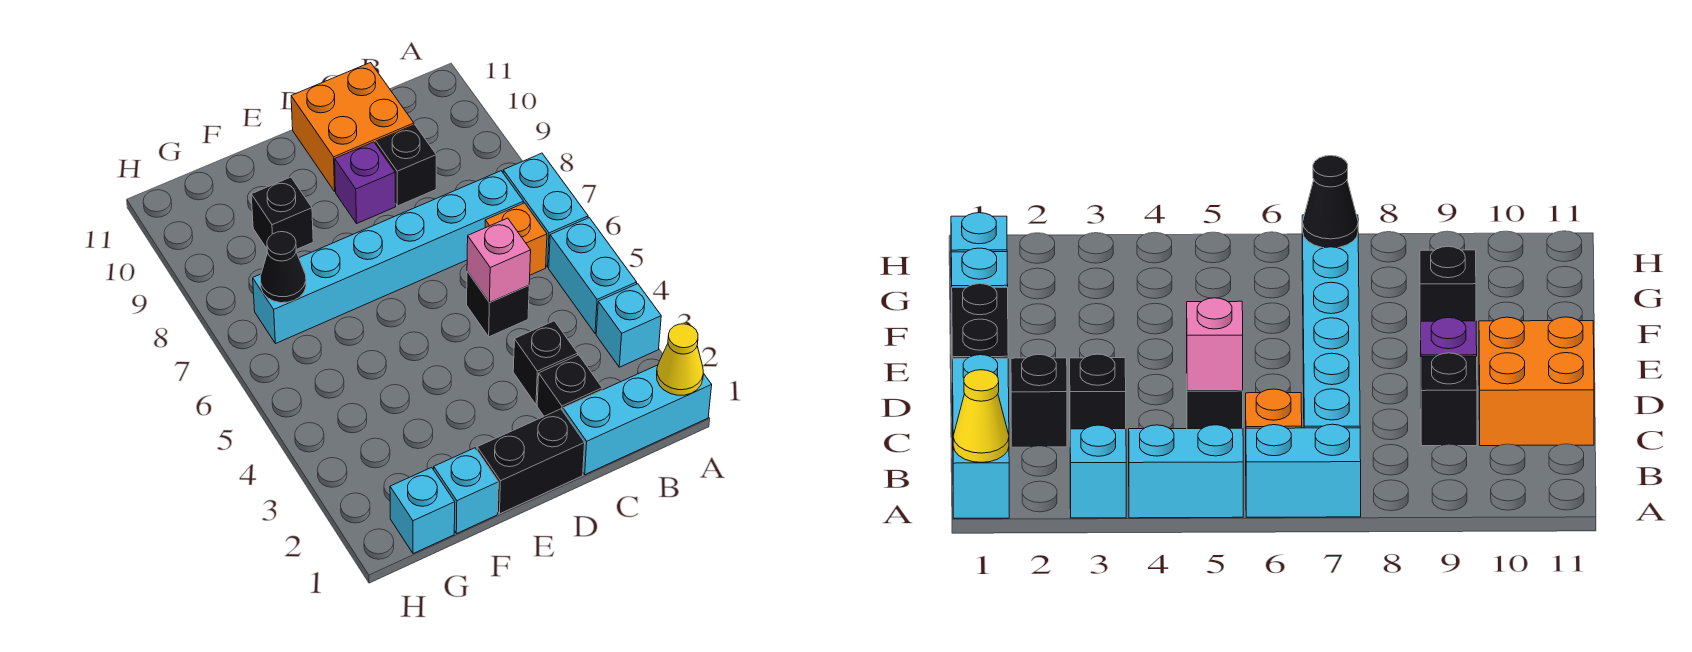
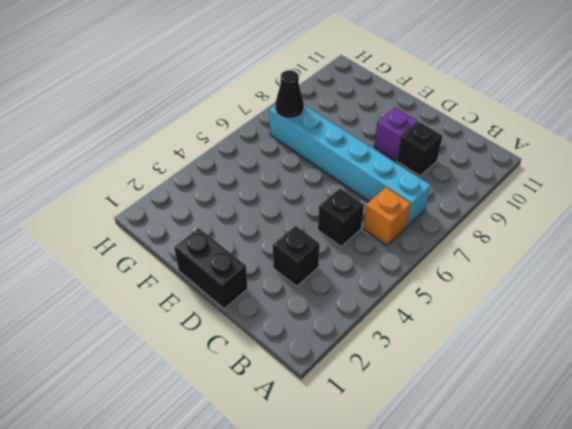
none -> cyan 1x3 brick [563,365,712,475]
none -> cyan 1x1 brick [596,284,661,367]
none -> cyan 1x2 brick [549,218,637,334]

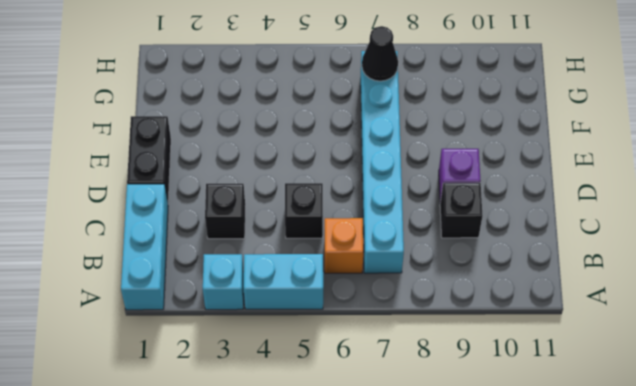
none -> cyan 1x2 brick [503,153,588,267]
none -> black 1x1 brick [537,355,602,416]
none -> orange 2x2 brick [291,63,414,191]

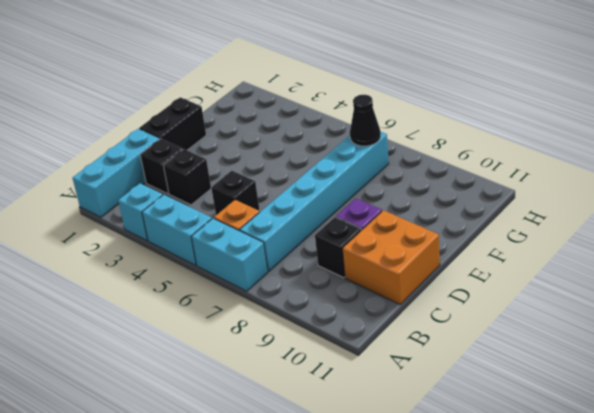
none -> cyan 1x1 brick [434,448,498,534]
none -> black 1x1 brick [251,177,313,249]
none -> cyan 1x1 brick [390,468,455,554]

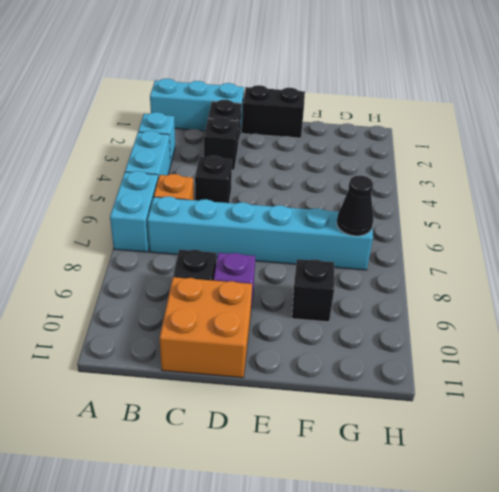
none -> cyan 1x1 brick [434,448,498,534]
none -> cyan 1x1 brick [390,468,455,554]
none -> yellow 1x1 cone [657,324,703,395]

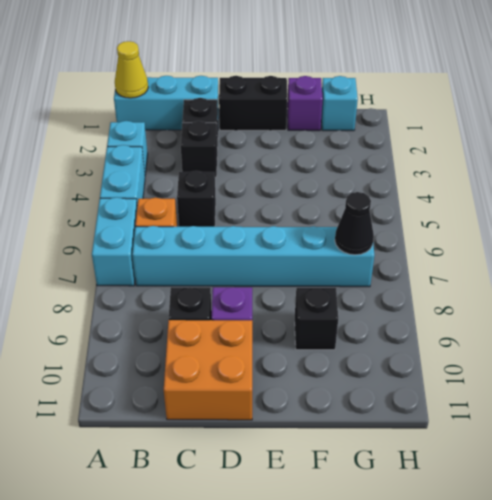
purple 1x1 brick [287,76,323,131] -> cyan 1x1 brick [434,448,498,534]
none -> pink 1x1 brick [467,218,531,302]

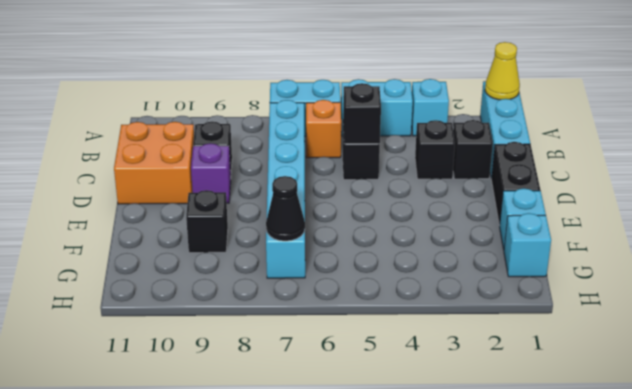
black 1x1 brick [343,83,381,144] -> pink 1x1 brick [467,218,531,302]

